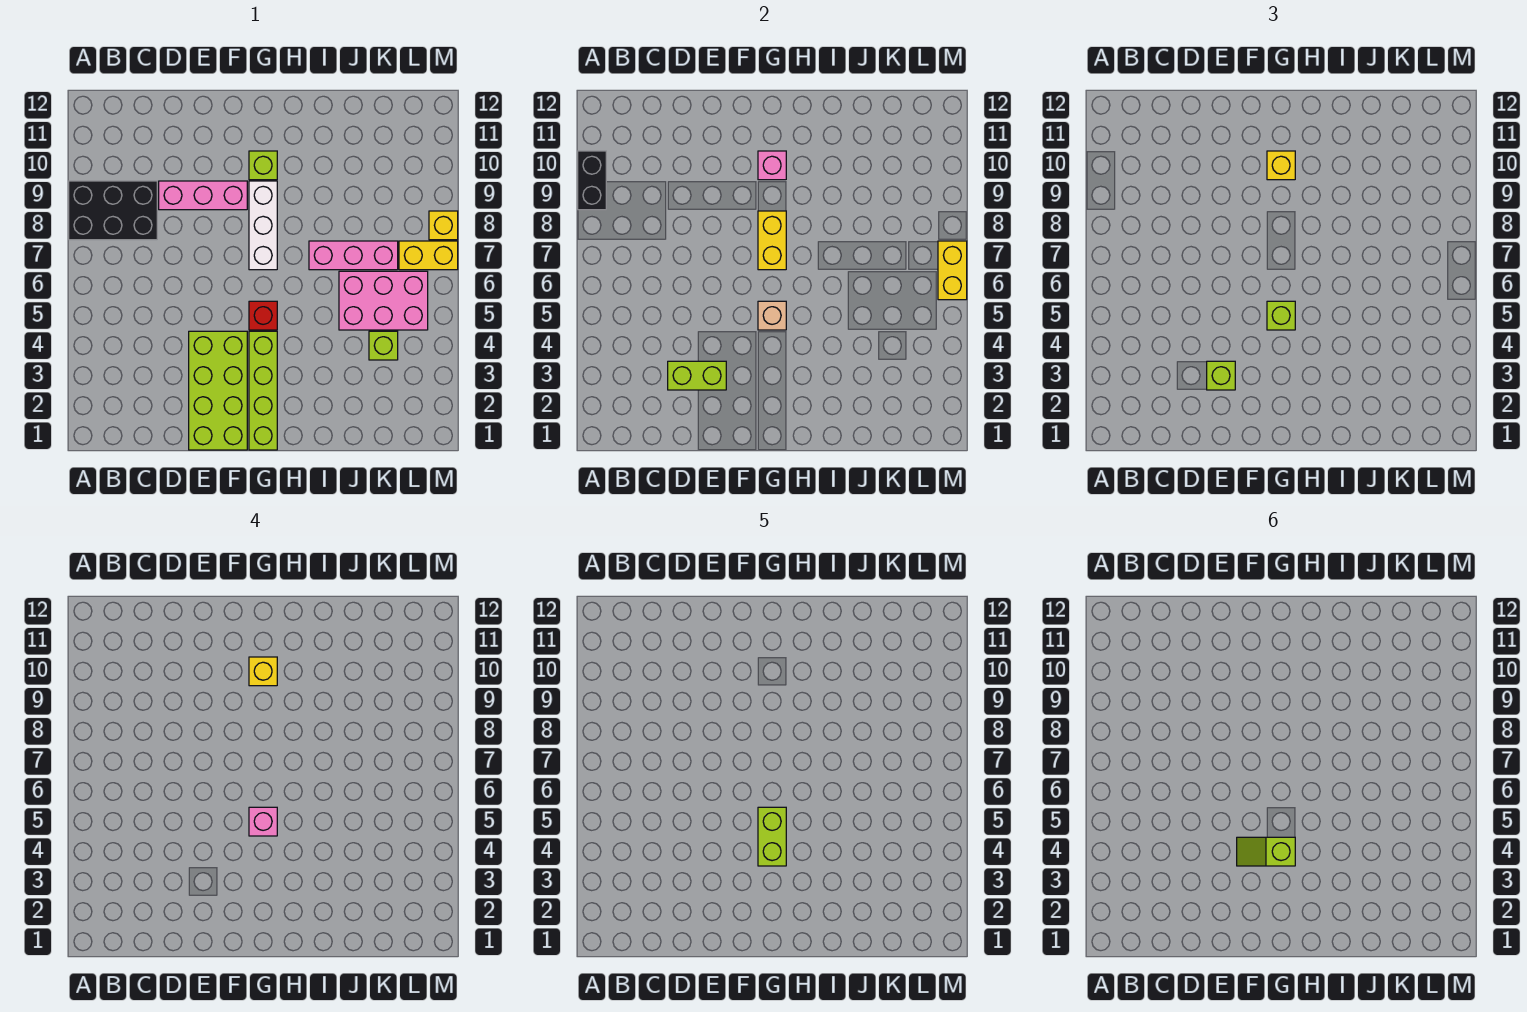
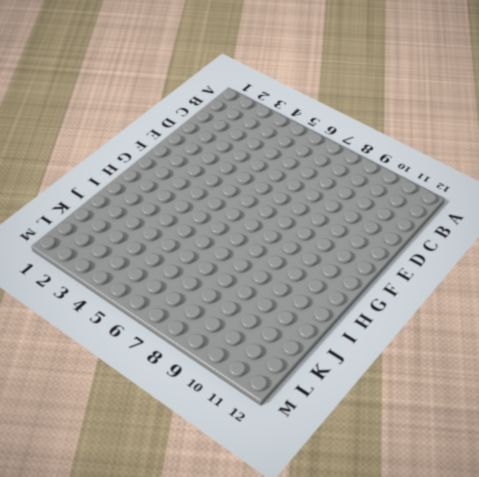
none -> black 2x3 brick [69,181,157,240]
none -> pink 1x3 brick [159,181,247,210]
none -> lime 2x4 brick [189,331,247,450]

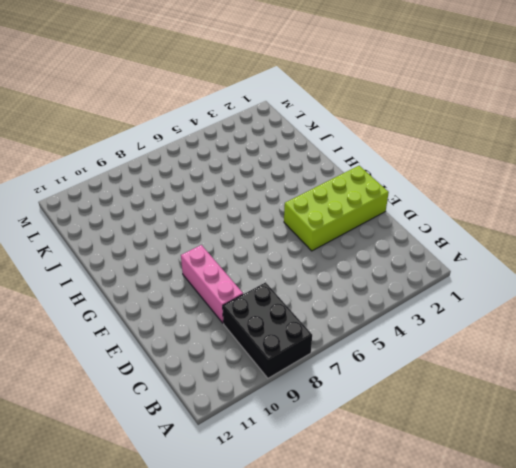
none -> lime 1x4 brick [249,331,277,450]
none -> red 1x1 brick [249,301,277,330]
none -> white 1x3 brick [249,181,277,270]

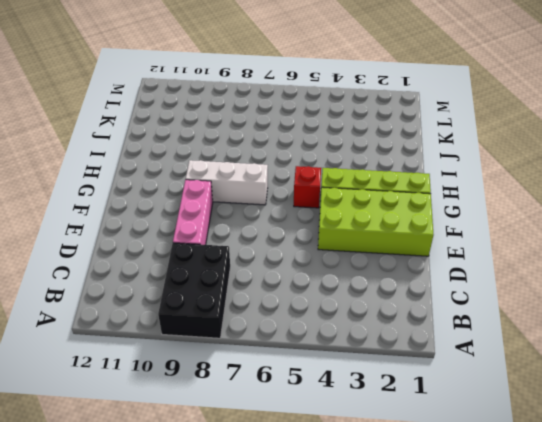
none -> lime 1x1 brick [249,151,277,180]
none -> pink 1x3 brick [309,241,398,270]
none -> pink 2x3 brick [339,271,428,330]

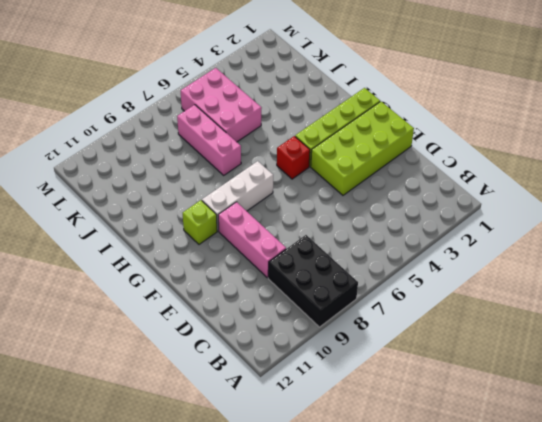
none -> lime 1x1 brick [369,331,398,360]
none -> yellow 1x2 brick [399,241,458,270]
none -> yellow 1x1 brick [429,211,458,240]

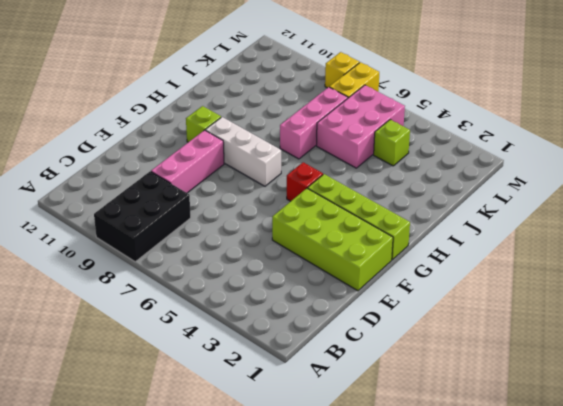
none -> black 1x2 brick [578,151,606,210]
none -> lime 1x2 brick [668,361,726,390]
none -> tan 1x1 brick [758,301,786,330]

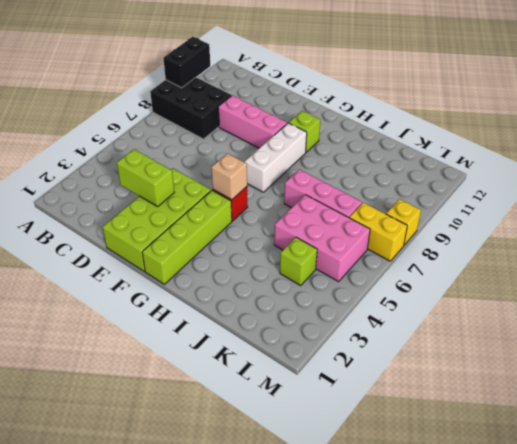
none -> yellow 1x2 brick [758,211,786,270]
none -> pink 1x1 brick [758,151,786,180]
none -> yellow 1x2 brick [938,241,967,300]

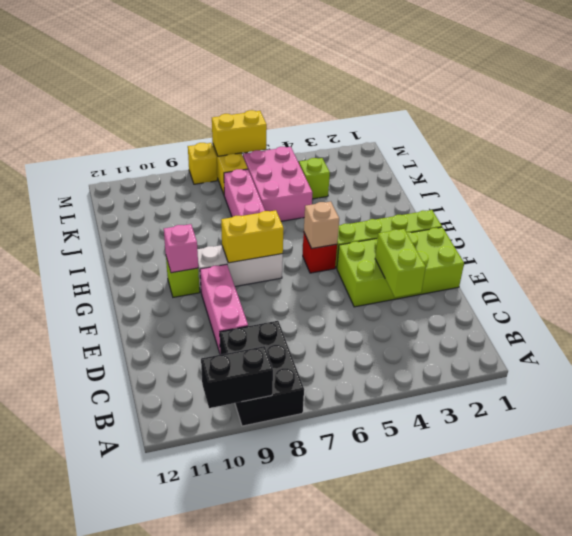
none -> lime 1x1 brick [1207,361,1235,390]
none -> lime 1x1 brick [1267,301,1295,330]
none -> yellow 1x1 brick [1267,151,1295,180]

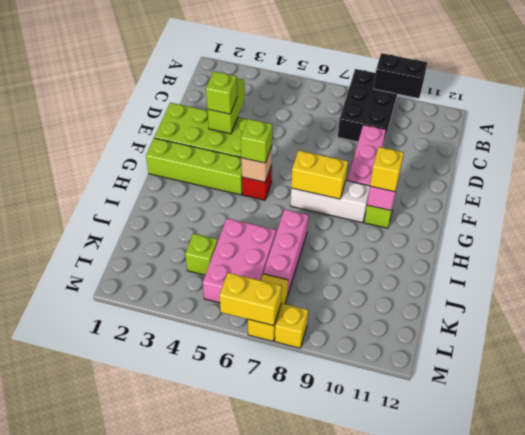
none -> pink 1x1 brick [249,807,277,836]
none -> yellow 1x1 brick [249,657,277,686]
none -> lime 1x2 brick [758,807,786,866]

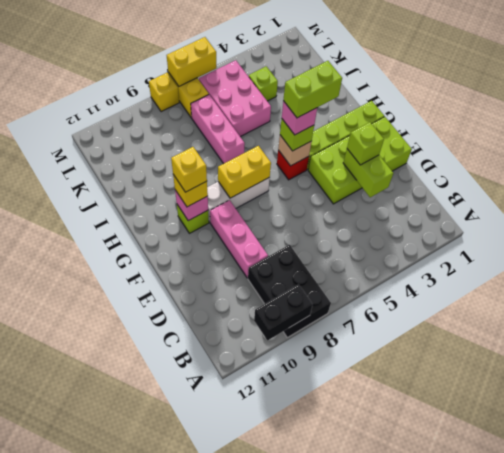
none -> lime 1x2 slope [1237,837,1295,866]

